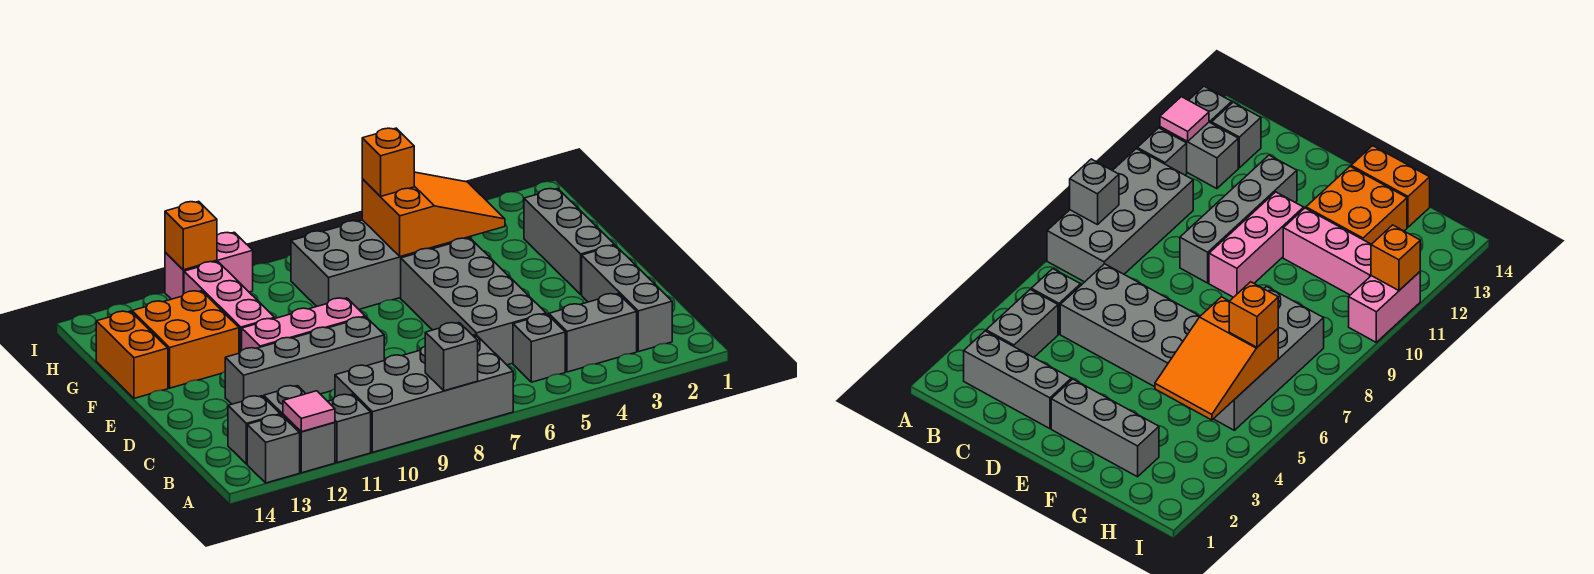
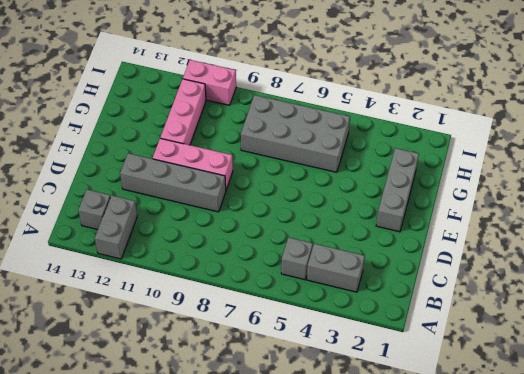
none -> grey 2x4 brick [335,334,513,452]
none -> grey 1x1 brick [328,394,371,463]
none -> grey 1x1 brick [247,415,300,483]

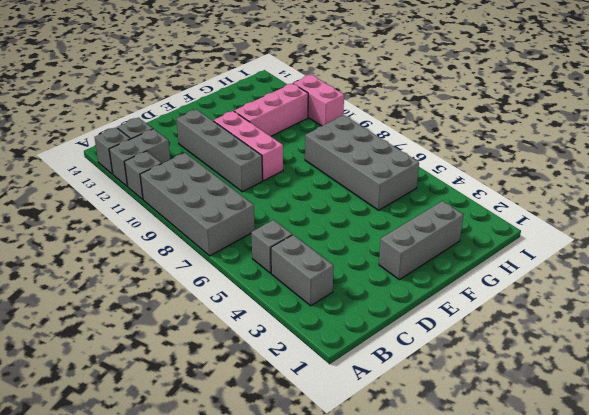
none -> grey 1x3 brick [582,245,672,352]
none -> grey 2x4 brick [401,238,546,365]
none -> orange 2x2 brick [132,291,239,388]

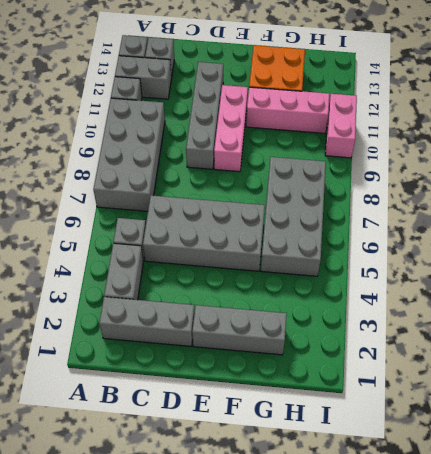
none -> orange 1x2 brick [96,311,168,398]
none -> grey 1x1 brick [425,323,478,391]
none -> pink 1x1 tile [283,391,335,432]

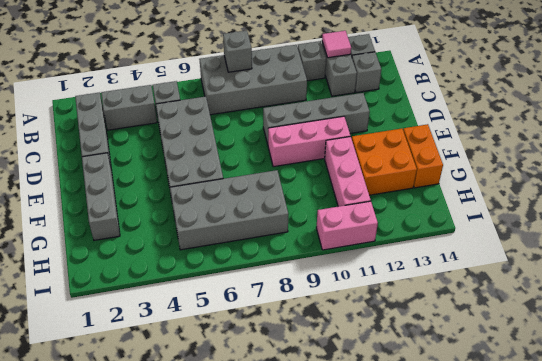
none -> orange 2x3 slope [362,172,505,256]
none -> orange 1x1 brick [165,201,217,270]
none -> orange 1x1 brick [362,128,414,197]

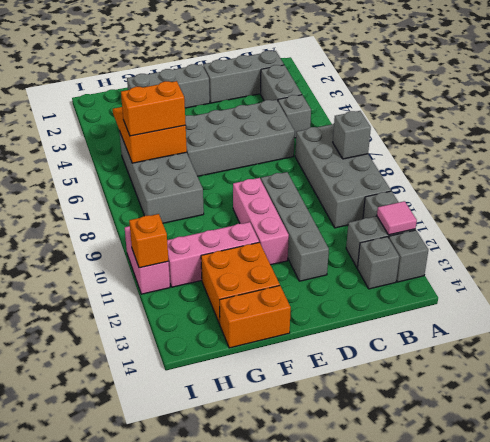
orange 1x2 brick [121,81,186,136] -> orange 1x1 brick [362,128,414,197]

